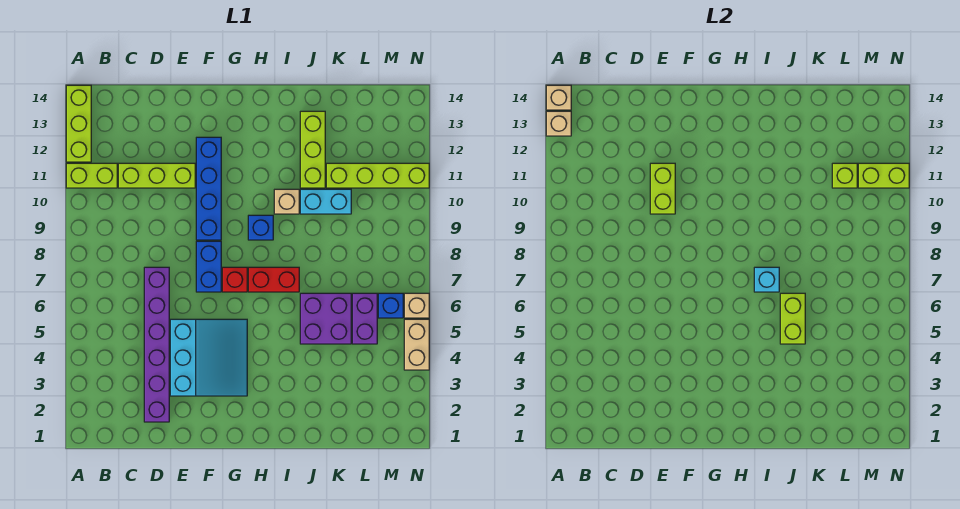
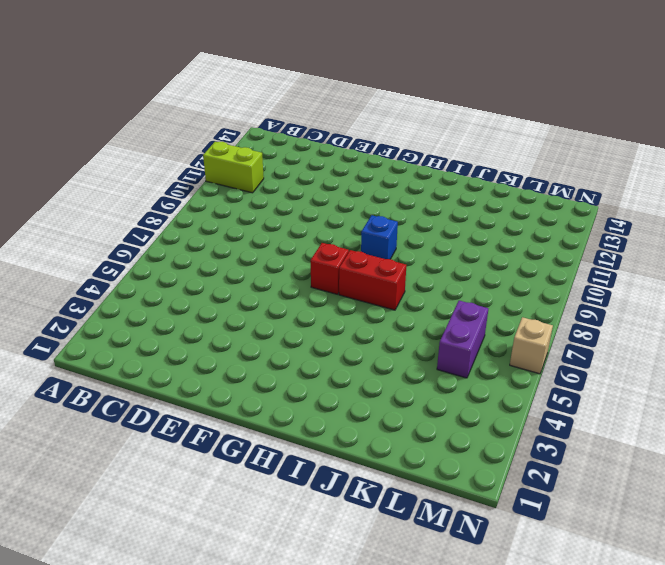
none -> lime 1x3 brick [66,85,91,162]
none -> lime 1x3 brick [118,163,195,188]
none -> purple 1x6 brick [144,267,169,422]

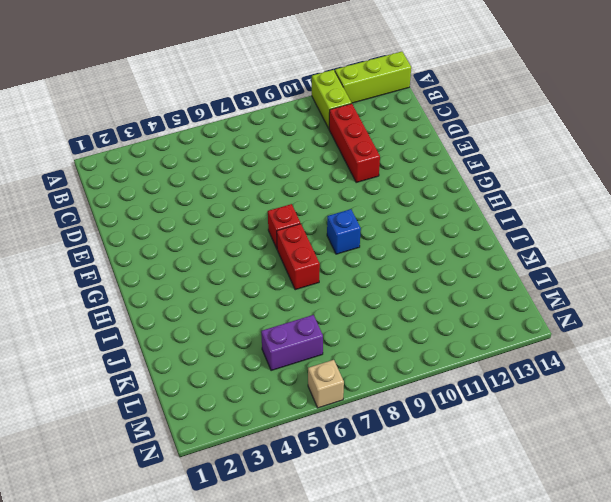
red 1x3 brick [329,103,380,182] -> lime 1x3 brick [118,163,195,188]
none -> purple 1x6 brick [144,267,169,422]
none -> cyan 3x3 slope [170,319,247,396]
none -> blue 1x2 brick [196,241,221,292]

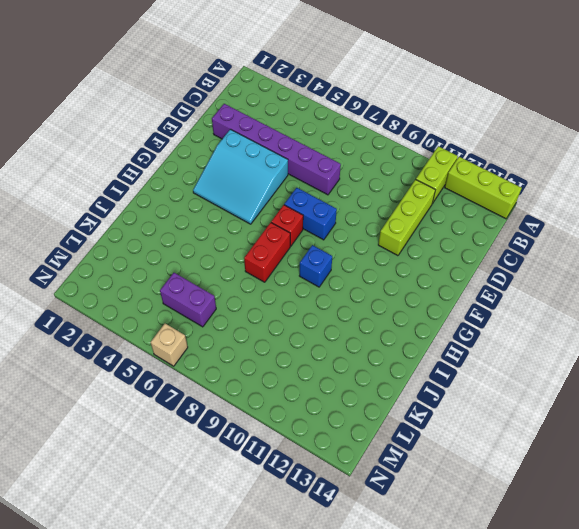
none -> blue 1x4 brick [196,137,221,240]
none -> tan 1x1 brick [274,189,299,214]
none -> purple 2x2 brick [300,293,351,344]

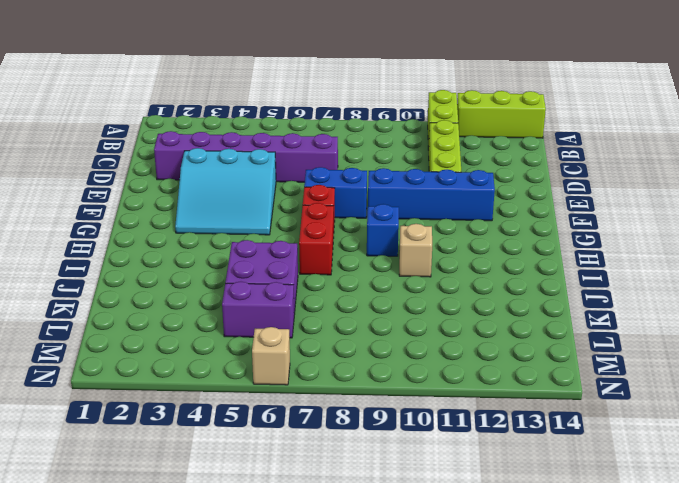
none -> cyan 1x2 brick [300,189,351,214]
none -> lime 1x3 brick [300,111,325,188]
none -> lime 1x4 brick [326,163,429,188]

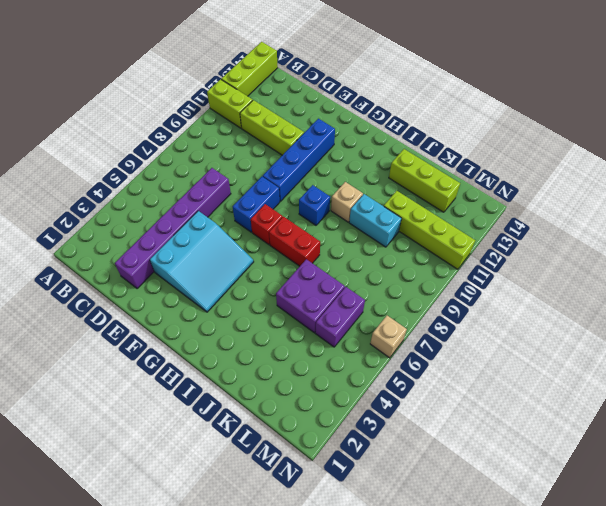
lime 1x3 brick [389,149,460,212] -> lime 1x3 brick turned to [300,111,325,188]
none -> blue 1x1 brick [378,293,403,318]
none -> tan 1x2 brick [404,319,429,370]
none -> tan 1x1 brick [546,111,571,136]

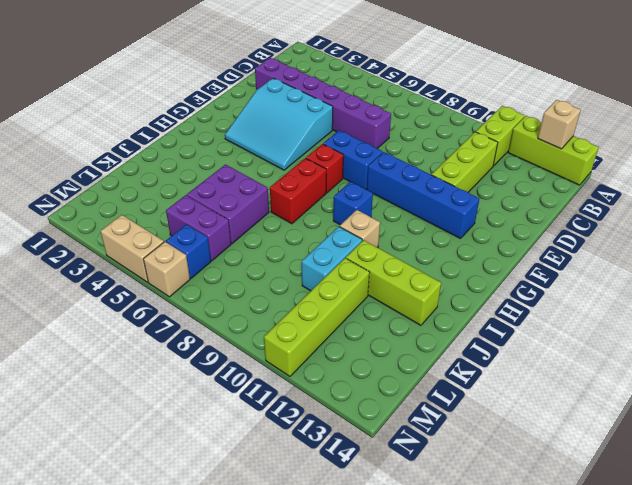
none -> tan 1x1 brick [546,85,571,110]
none -> lime 1x2 brick [650,163,675,214]
none -> cyan 1x1 brick [754,267,779,292]

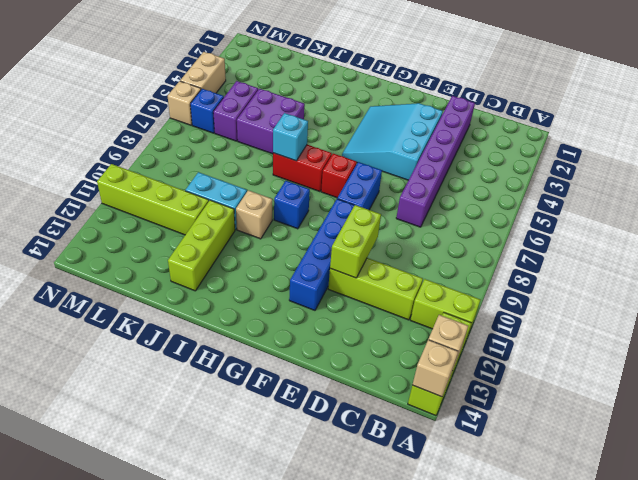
none -> lime 1x2 brick [780,293,805,344]
none -> lime 1x1 brick [832,163,857,188]
none -> lime 1x2 brick [858,163,909,188]

